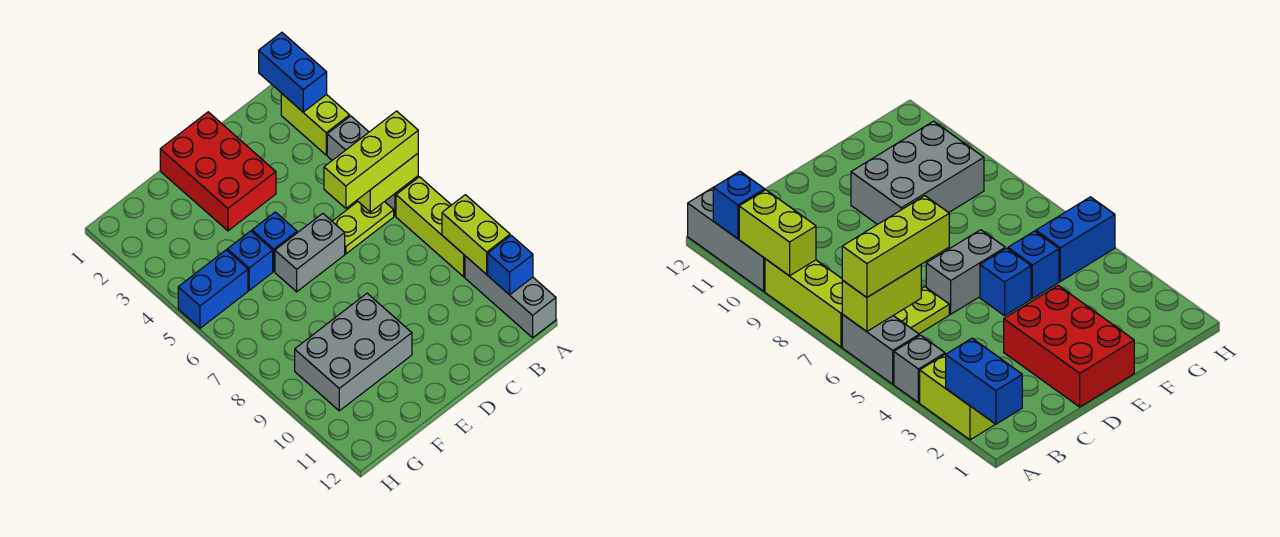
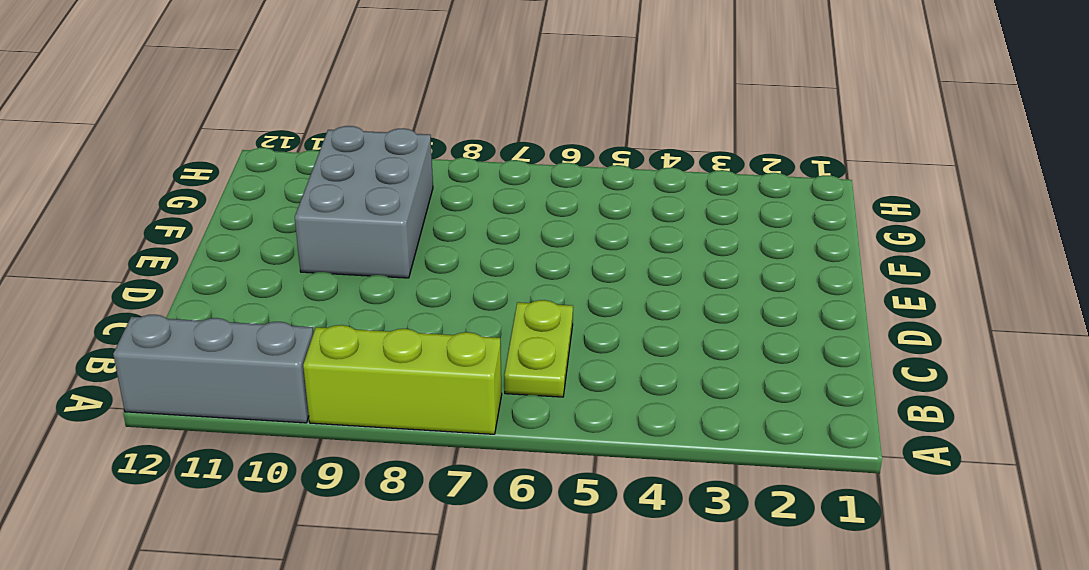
none -> lime 1x2 brick [281,94,350,155]
none -> grey 1x1 brick [327,116,369,160]
none -> grey 1x2 brick [842,315,919,384]

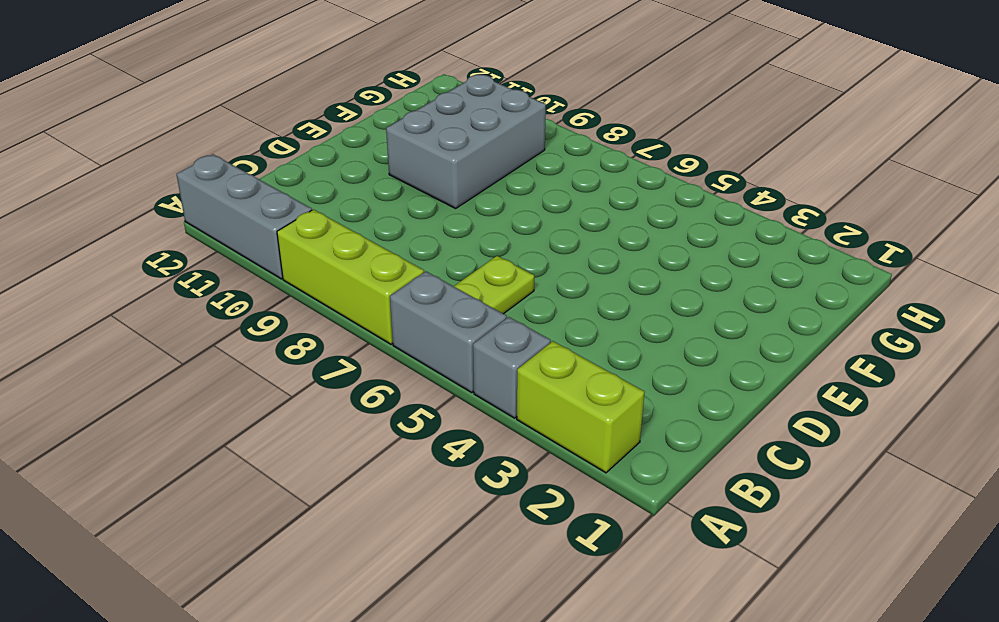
none -> red 2x3 brick [160,112,276,231]
none -> grey 1x2 brick [275,213,345,292]
none -> blue 1x1 brick [252,212,297,271]

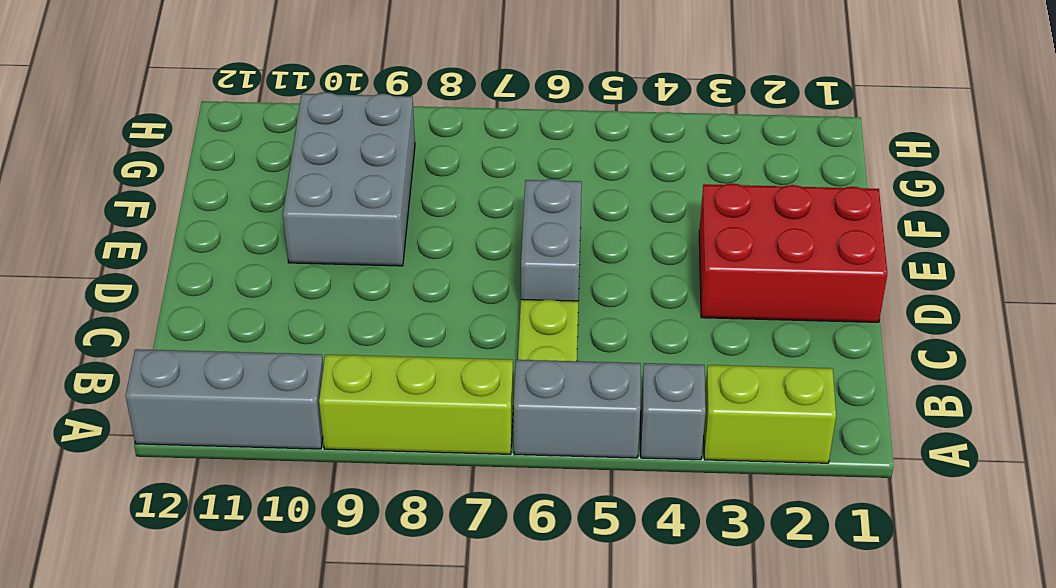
none -> blue 1x1 brick [252,212,297,271]
none -> blue 1x1 brick [227,231,273,290]
none -> blue 1x2 brick [178,250,248,328]

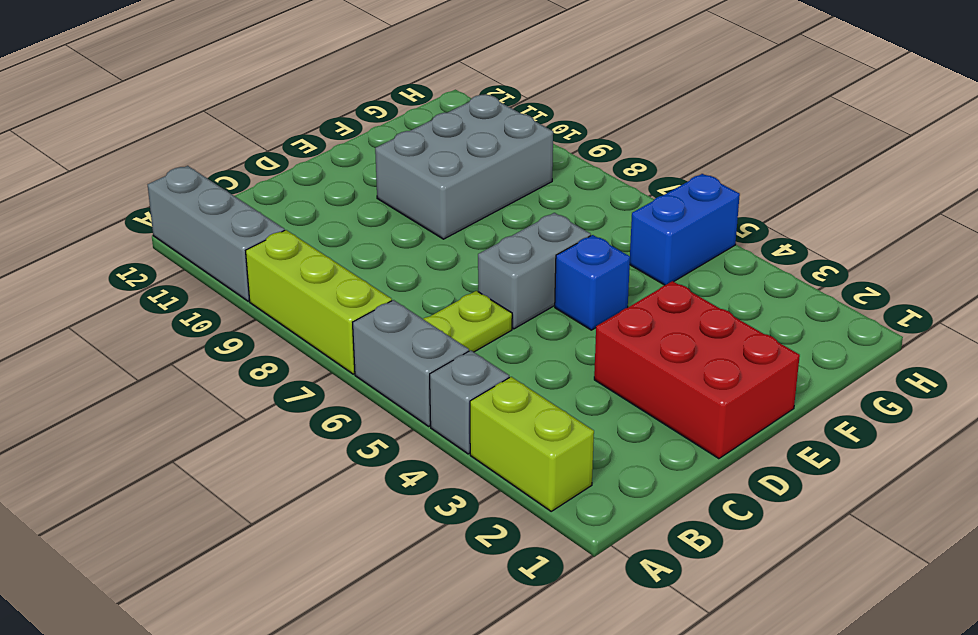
none -> blue 1x1 brick [227,231,273,290]
none -> blue 1x2 brick [259,32,327,112]
none -> lime 1x2 brick [357,154,418,212]

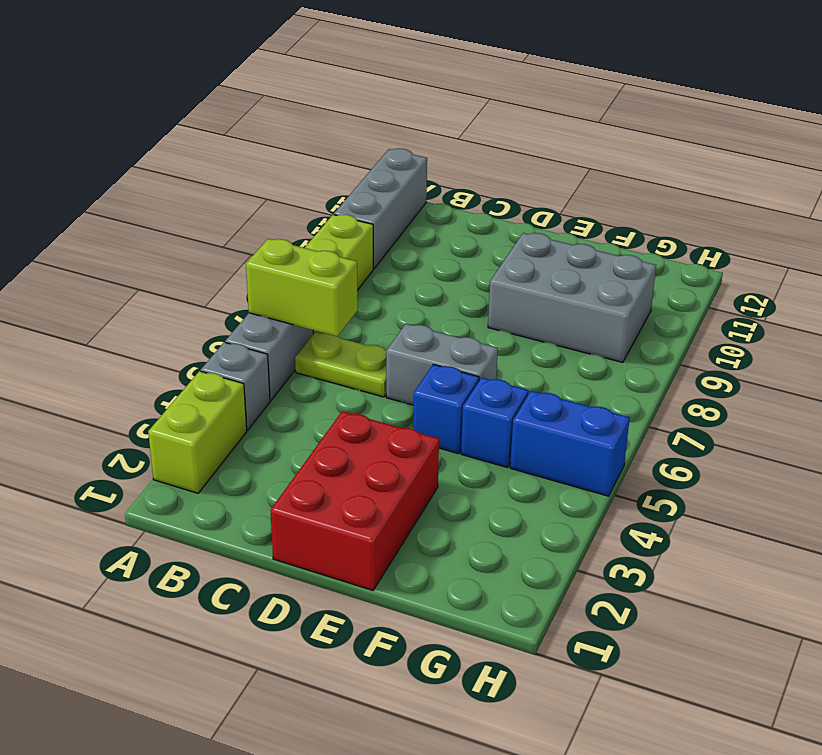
none -> blue 1x2 brick [259,32,327,112]
none -> lime 1x2 brick [442,195,510,275]
none -> blue 1x1 brick [488,235,533,295]

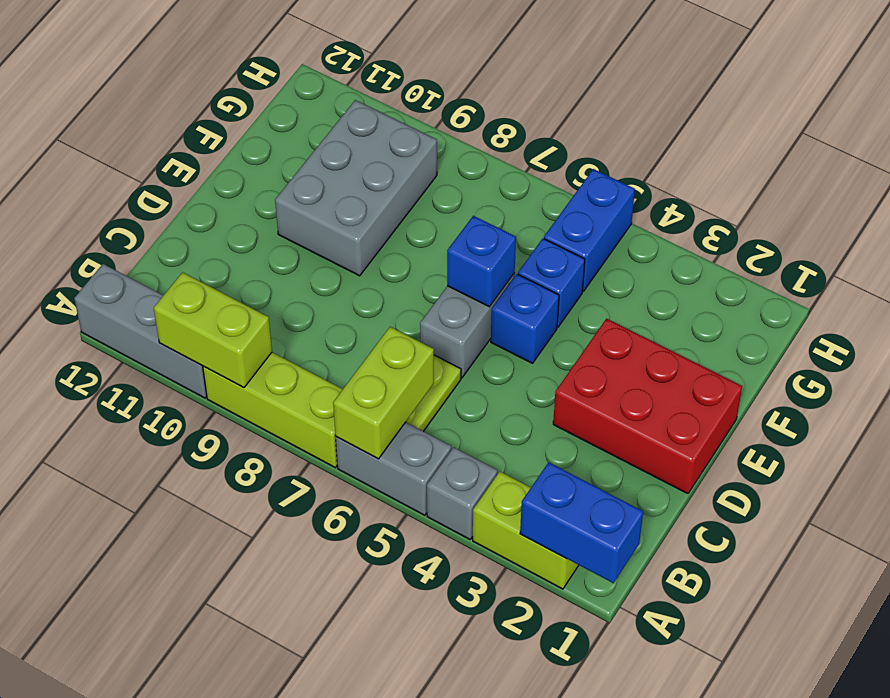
blue 1x1 brick [447,216,516,307] -> blue 1x1 brick moved to [488,235,533,295]
none -> lime 1x3 brick [324,111,418,208]

